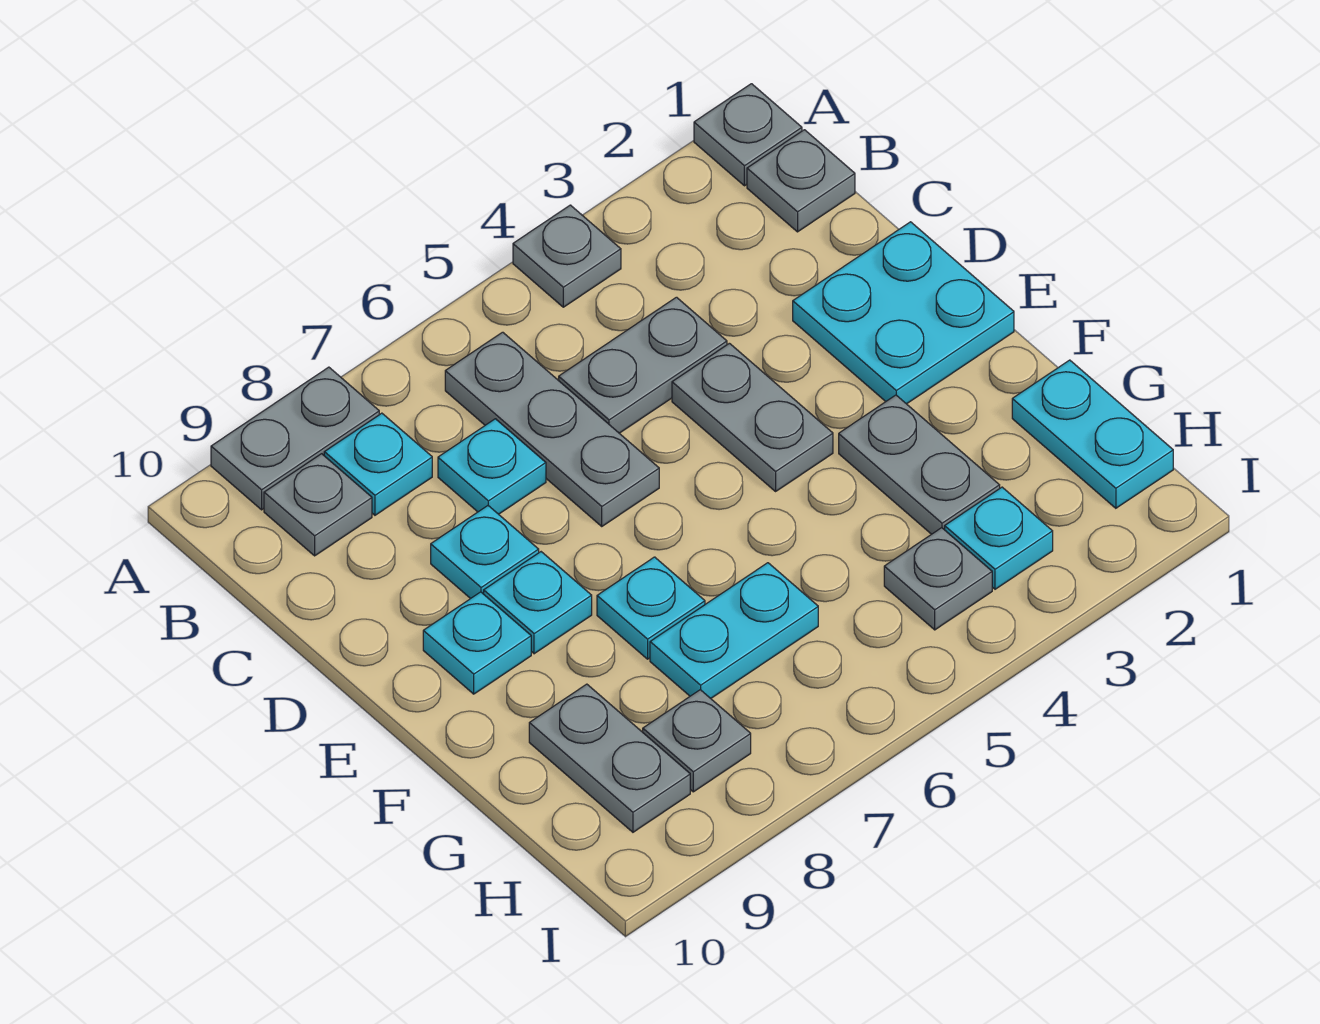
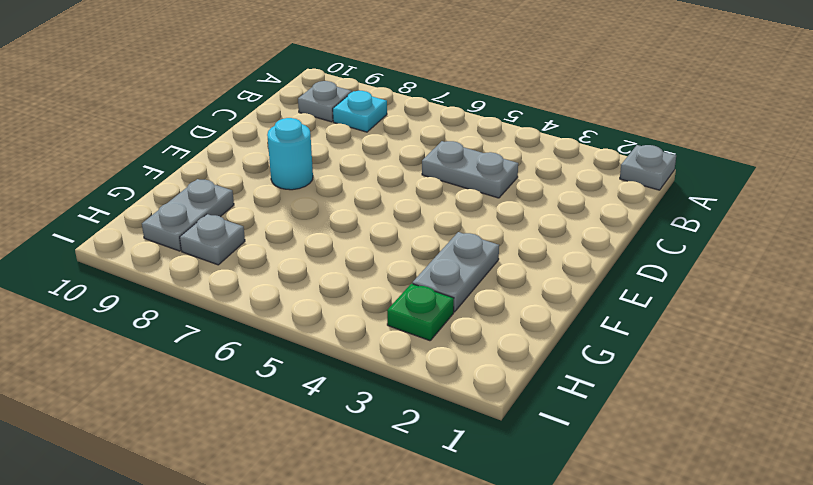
cyan 1x1 round brick [267,118,313,190] -> cyan 1x1 plate [484,552,592,654]
green 1x1 plate [387,284,454,341] -> cyan 1x1 plate [945,487,1053,589]
none -> grey 1x1 plate [513,205,621,307]
none -> grey 1x2 plate [211,367,379,510]
none -> grey 1x1 plate [747,130,855,232]

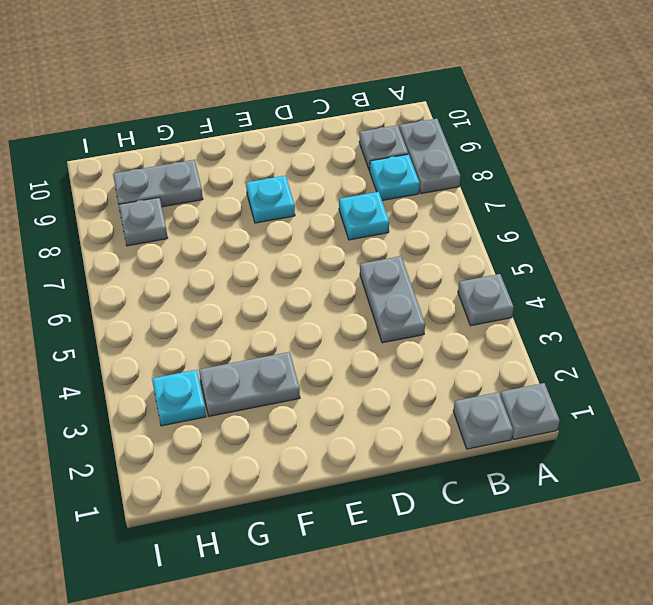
none -> grey 1x3 plate [445,332,659,526]
none -> cyan 2x2 plate [793,222,1014,404]
none -> grey 1x2 plate [672,343,833,491]

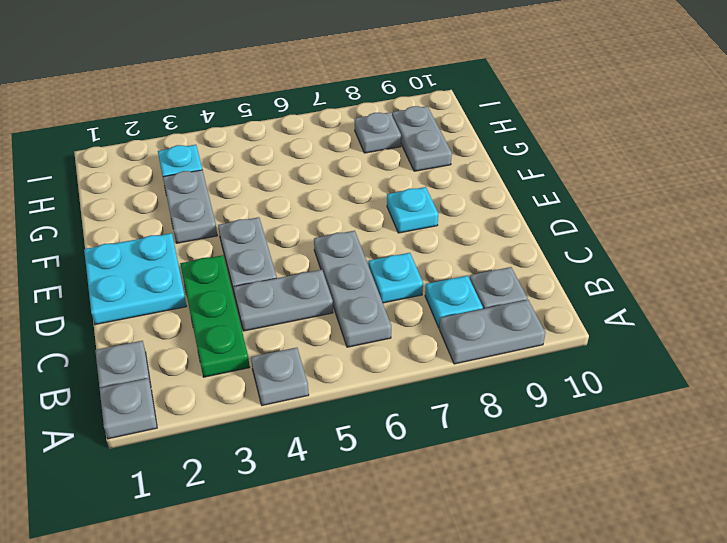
green 1x3 plate [180,255,250,377] -> none
none -> cyan 1x1 plate [431,506,539,599]
none -> cyan 1x1 plate [423,592,531,694]
none -> cyan 1x1 plate [597,557,705,659]

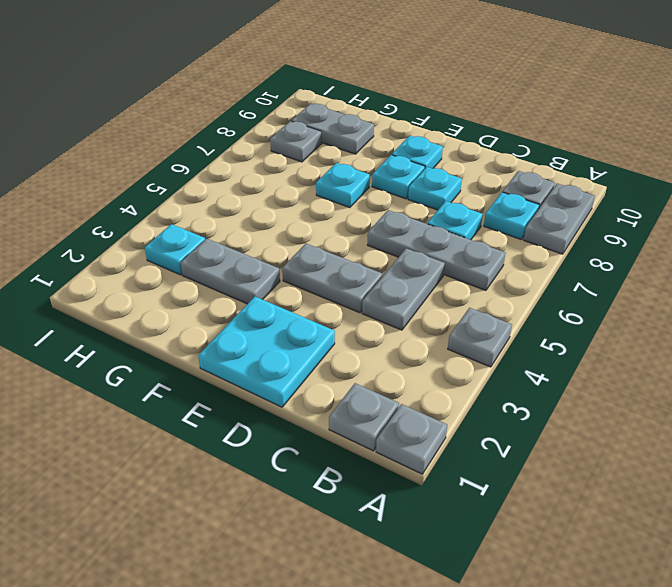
none -> cyan 1x2 plate [1012,360,1173,508]
none -> cyan 1x2 plate [650,563,818,698]
none -> grey 1x1 plate [884,528,992,630]

